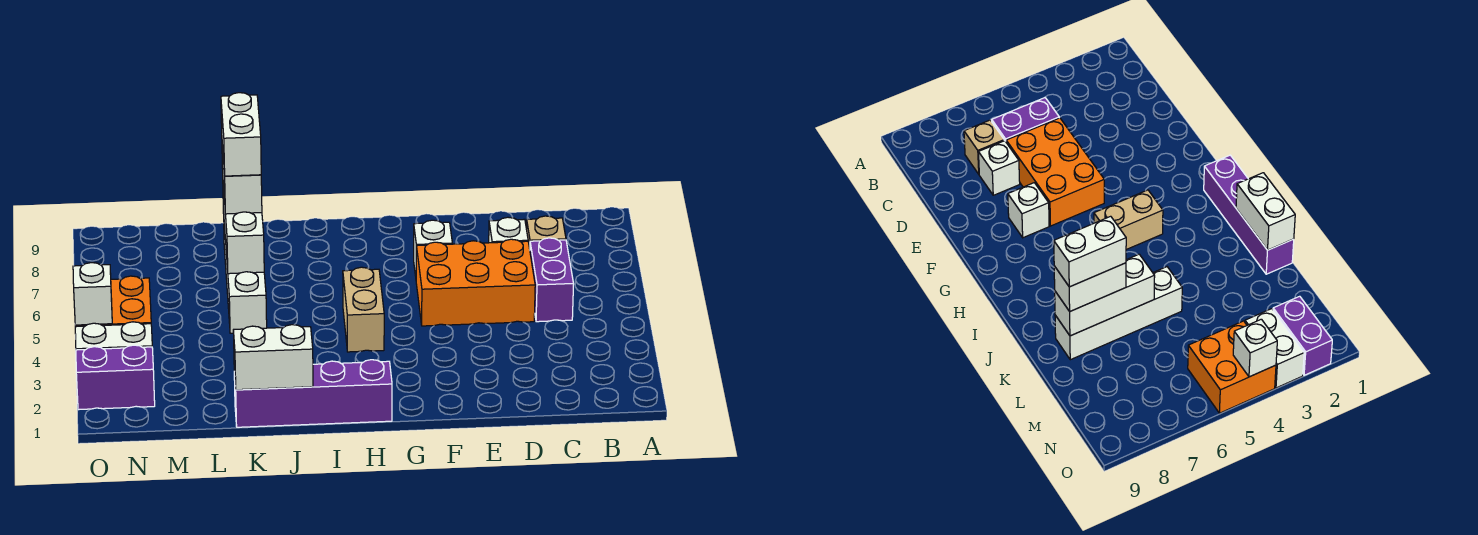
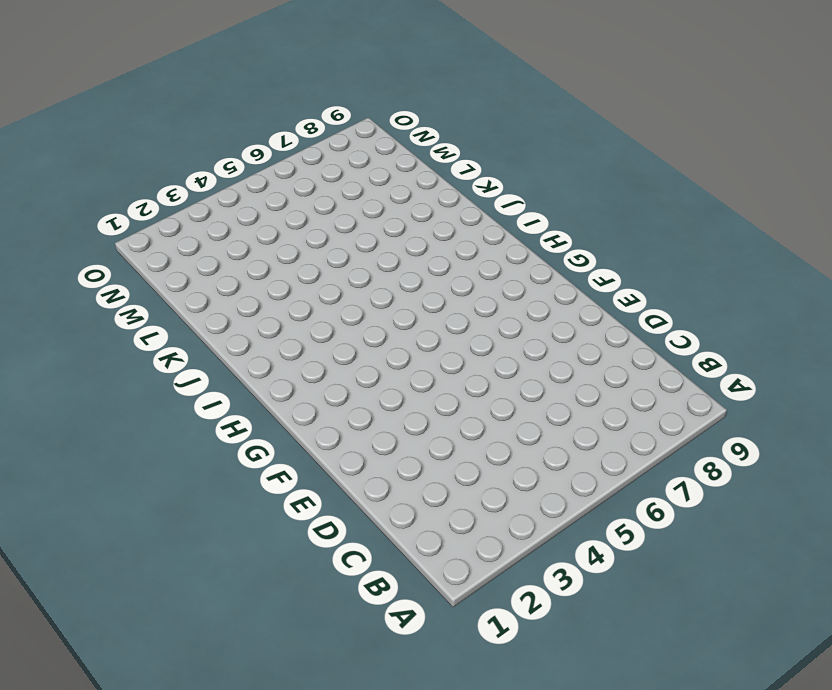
none -> purple 1x2 brick [530,238,574,322]
none -> tan 1x1 brick [526,216,566,248]
none -> orange 2x3 brick [416,239,535,326]

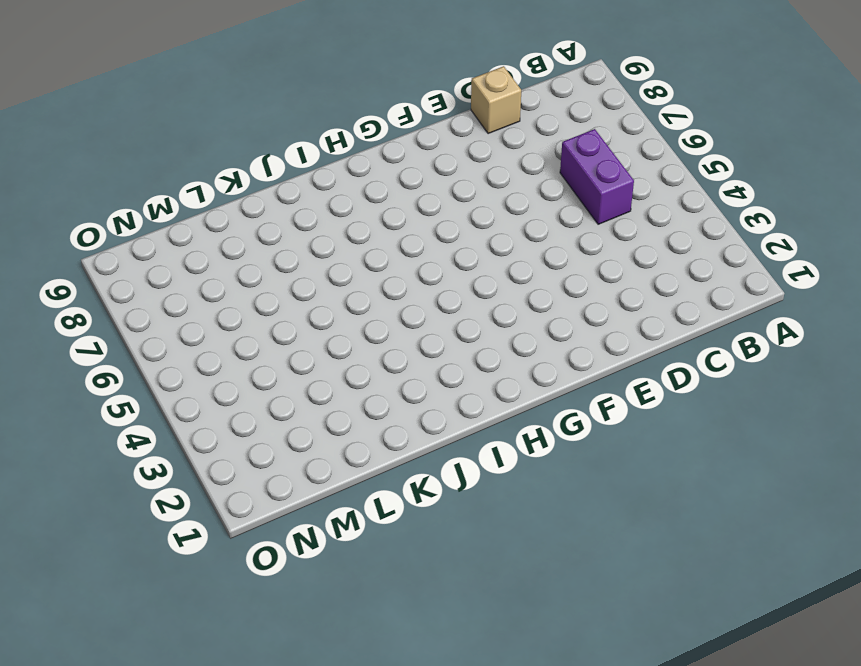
tan 1x1 brick [471,66,521,134] -> tan 1x1 brick moved to [526,216,566,248]
none -> orange 2x3 brick [416,239,535,326]
none -> white 1x1 brick [489,217,528,243]
none -> white 1x1 brick [414,220,452,276]

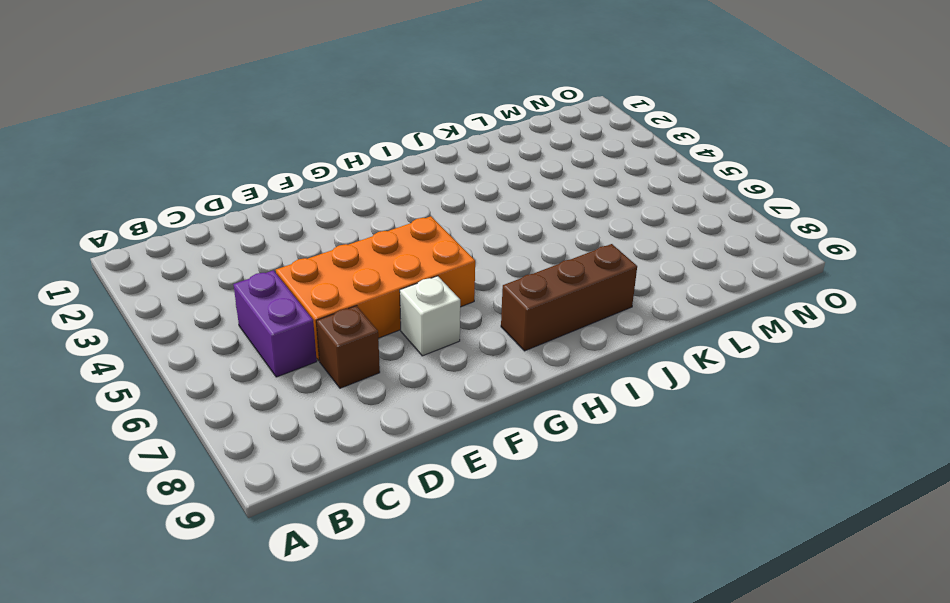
orange 2x4 brick [276,216,475,361] -> orange 2x3 brick [416,239,535,326]
brown 1x1 brick [316,306,380,388] -> white 1x1 brick [489,217,528,243]
brown 1x3 brick [501,244,637,351] -> none
none -> tan 1x1 brick [526,216,566,248]
none -> purple 1x4 brick [234,360,392,427]
none -> tan 1x2 brick [343,267,384,352]

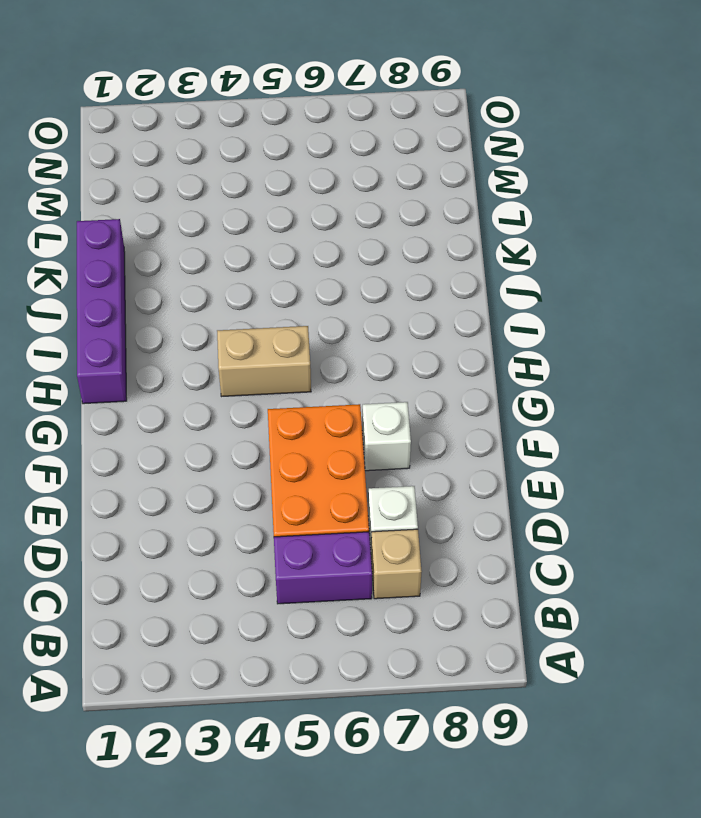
none -> white 1x4 brick [223,211,267,333]
none -> purple 1x2 brick [76,345,155,410]
none -> white 1x2 brick [75,322,152,350]

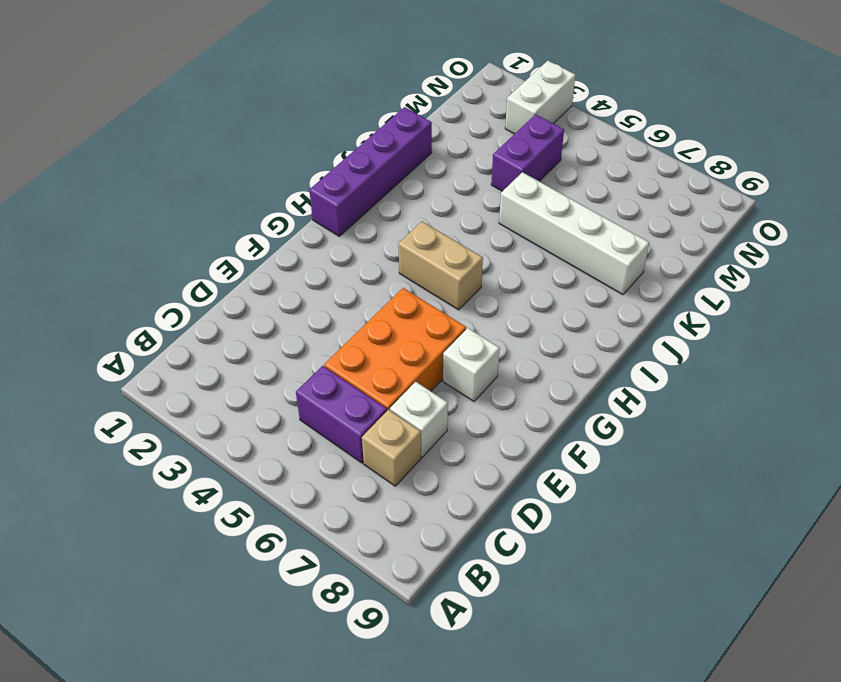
purple 1x2 brick [491,114,564,191] -> purple 1x2 brick moved to [76,345,155,410]
none -> orange 2x2 brick [75,276,151,327]
none -> white 1x2 brick [233,325,313,390]
none -> white 1x3 brick [223,185,264,274]

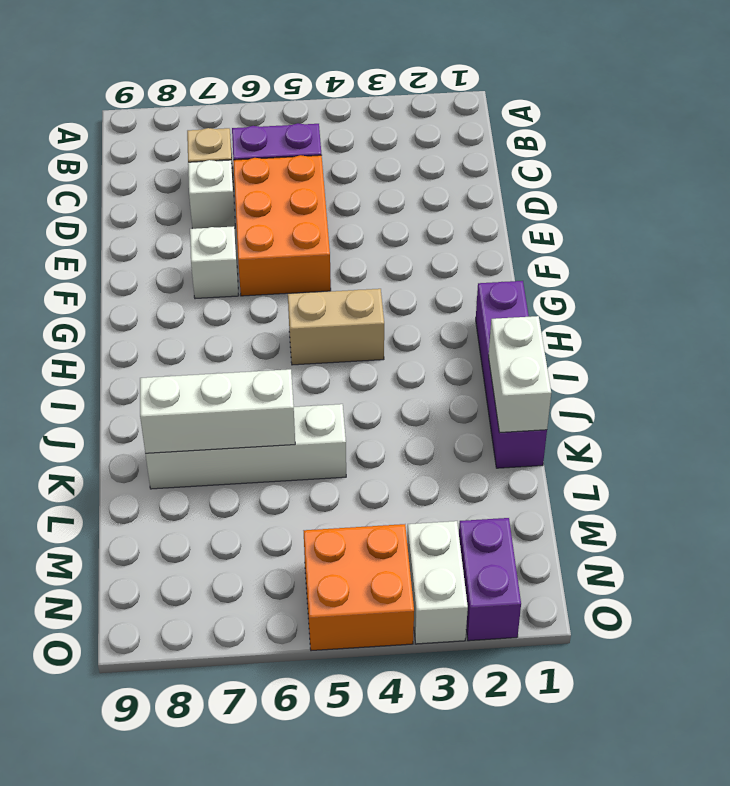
none -> white 1x1 brick [73,263,112,325]
none -> white 1x2 brick [222,145,262,214]
none -> white 1x2 brick [221,93,261,176]

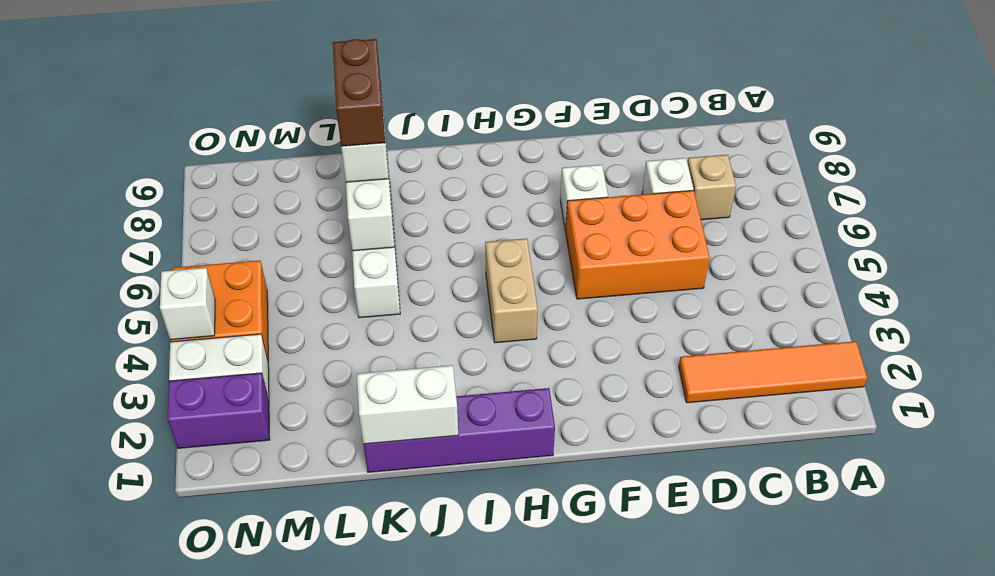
orange 1x4 tile [679,341,867,403] -> none
brown 1x2 brick [333,39,385,146] -> white 1x2 brick [221,93,261,176]
none -> purple 1x2 brick [530,238,574,322]

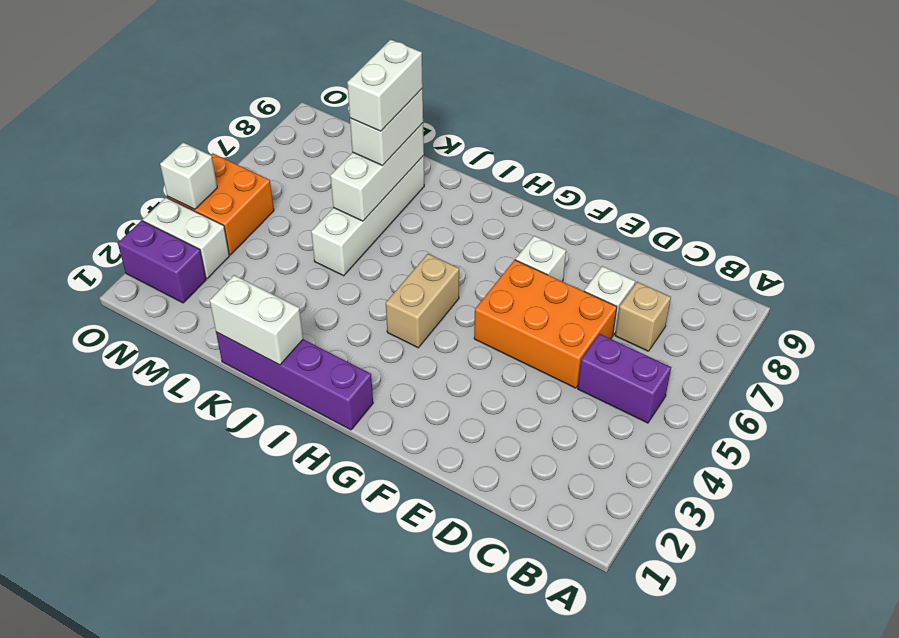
purple 1x2 brick [578,334,671,423] -> purple 1x2 brick turned to [530,238,574,322]

